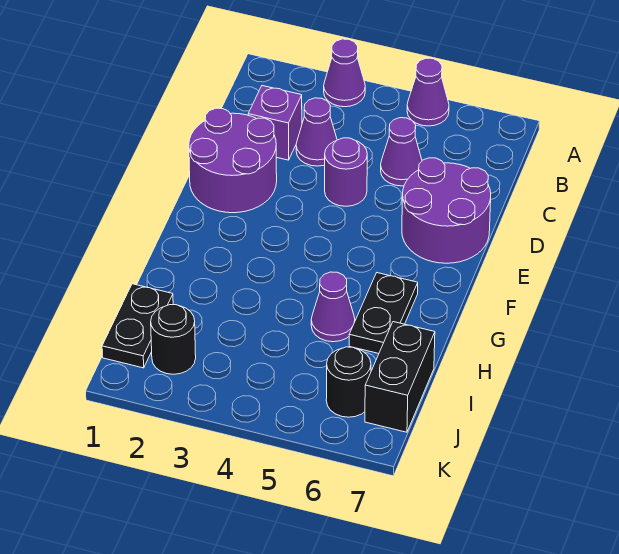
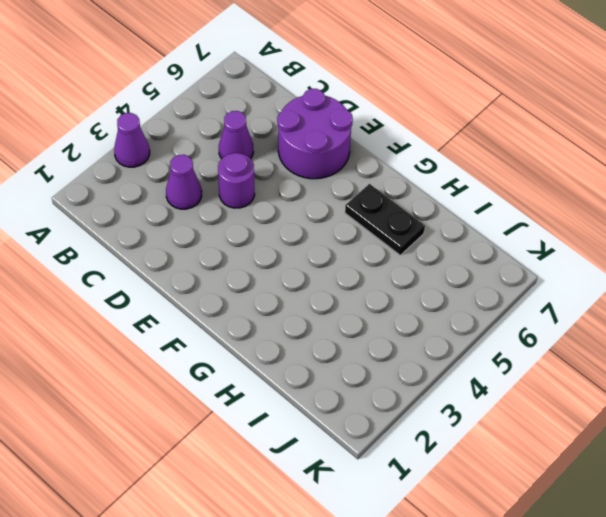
none -> purple 1x1 cone [407,58,449,126]
none -> purple 1x1 brick [248,86,302,160]
none -> purple 2x2 round brick [189,108,277,213]

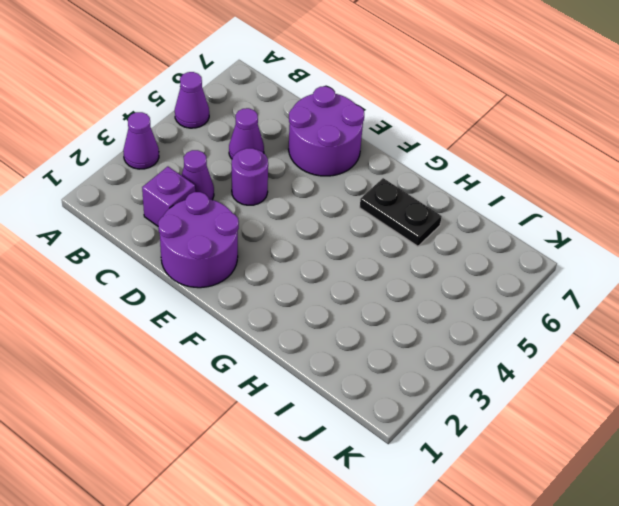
none -> purple 1x1 cone [311,272,355,342]
none -> black 1x2 plate [102,284,173,368]
none -> black 1x2 brick [365,322,435,432]

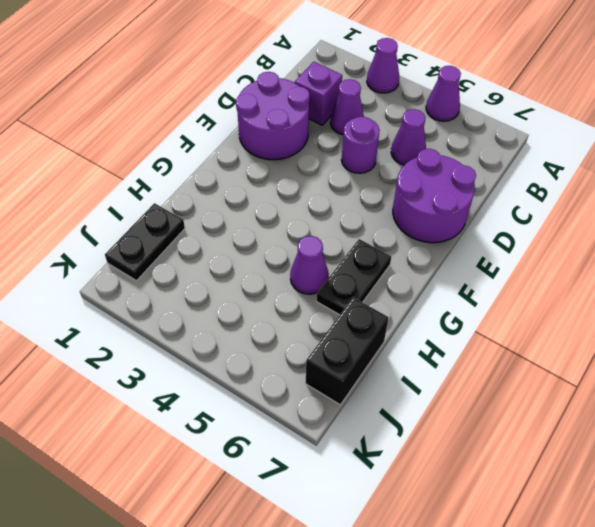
none -> black 1x1 round brick [151,305,196,374]
none -> black 1x1 round brick [326,347,371,417]

